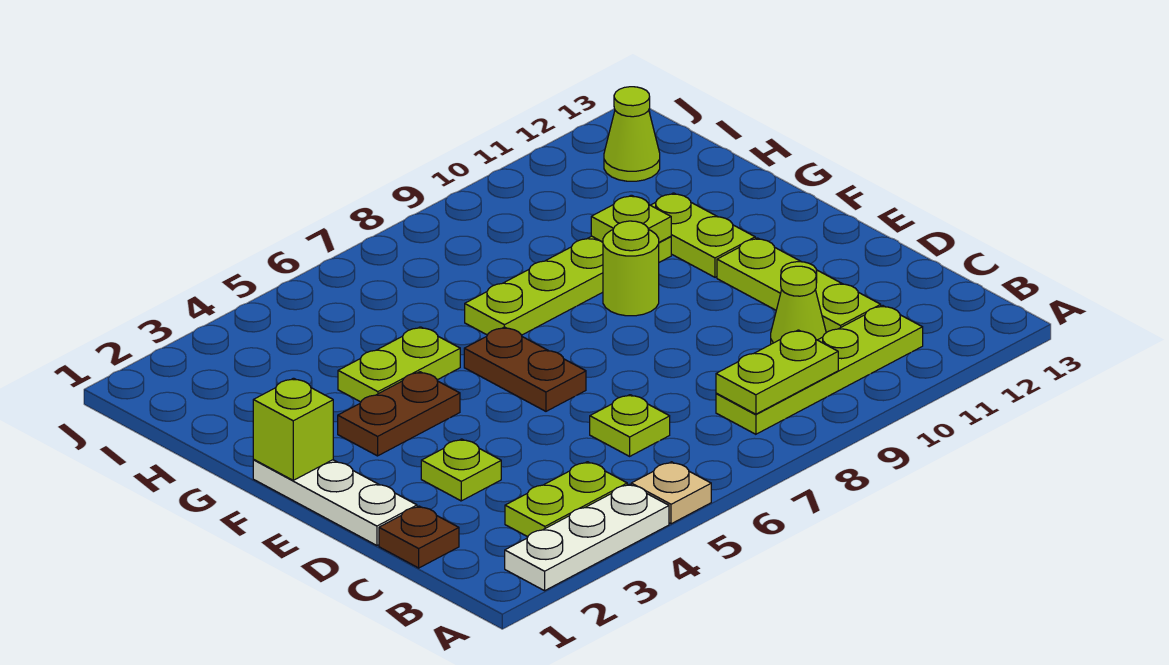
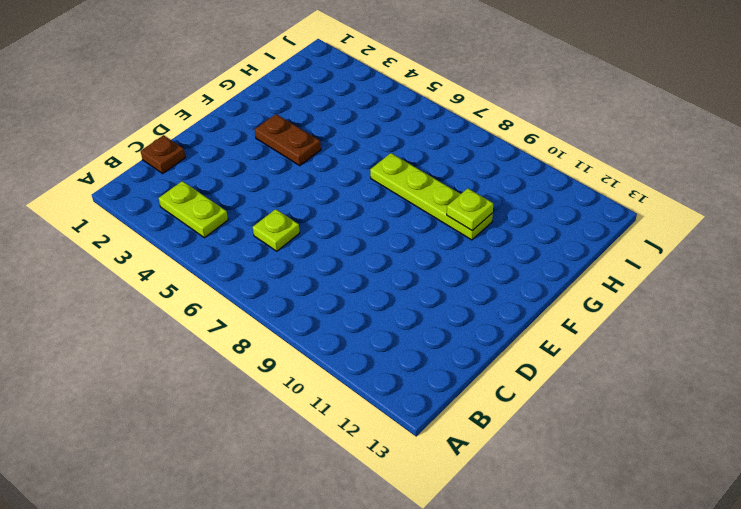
none -> white 1x3 plate [505,484,669,591]
none -> tan 1x1 plate [631,462,711,524]
none -> lime 1x4 plate [716,306,923,434]

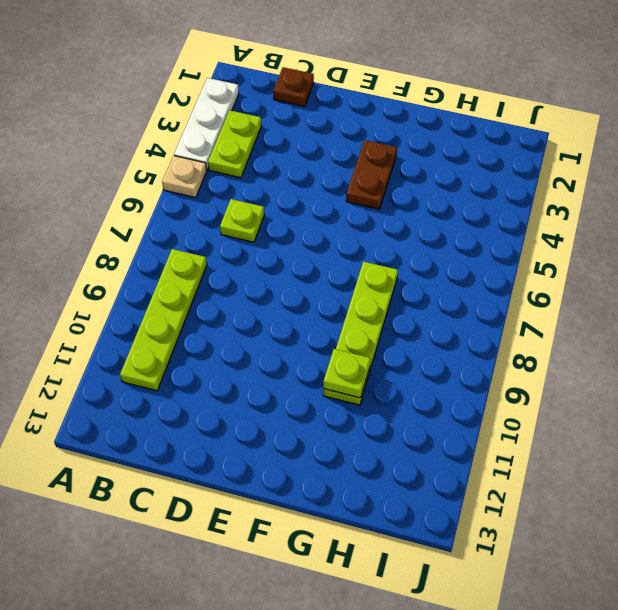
none -> lime 1x1 cone [771,266,826,344]
none -> lime 1x3 plate [717,238,881,333]
none -> white 1x3 plate [253,460,417,545]

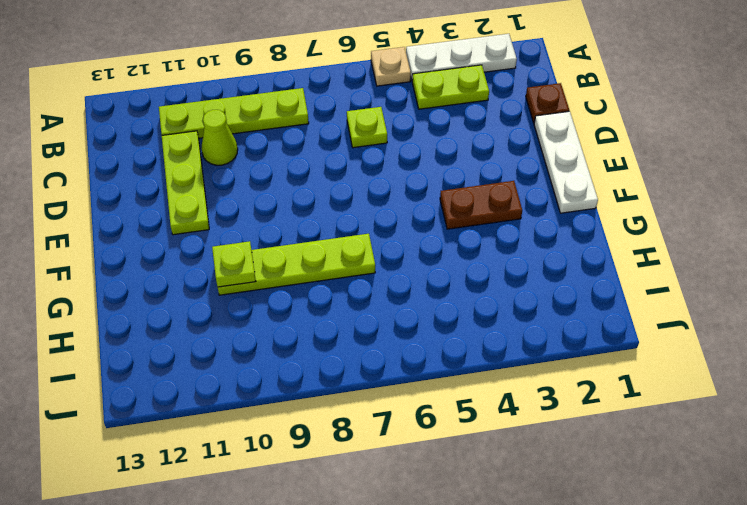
none -> lime 1x1 plate [421,439,501,501]
none -> brown 1x2 plate [464,327,586,411]
none -> lime 1x1 round brick [603,221,659,316]

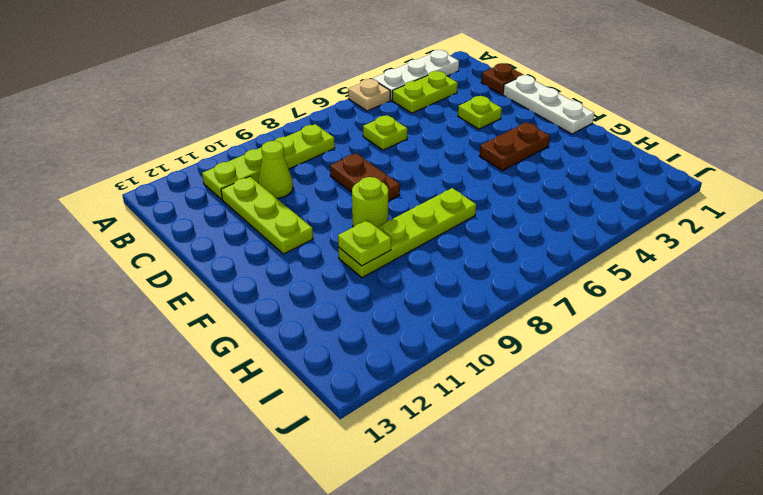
brown 1x2 plate [330,153,400,201] -> brown 1x2 plate moved to [464,327,586,411]
none -> lime 1x2 plate [651,193,755,277]
none -> lime 1x2 plate [338,327,460,402]
none -> lime 1x1 cone [604,87,660,181]

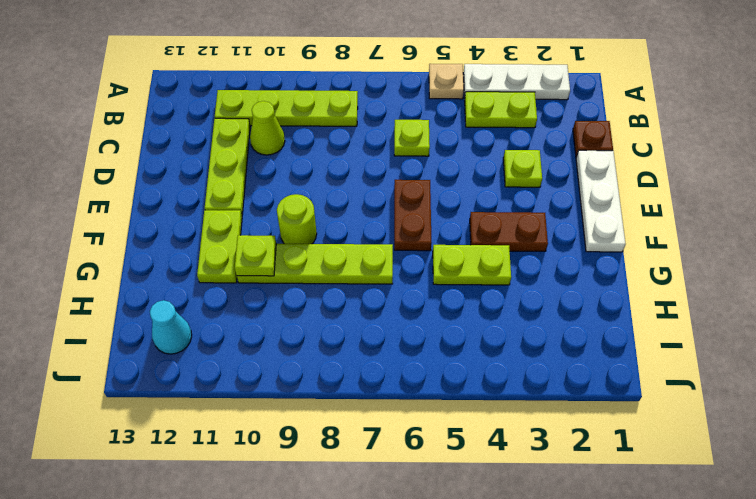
cyan 1x1 cone [150,300,192,354] -> lime 1x1 cone [604,87,660,181]
none -> lime 1x2 plate [716,330,838,414]
none -> lime 1x1 brick [253,378,333,480]

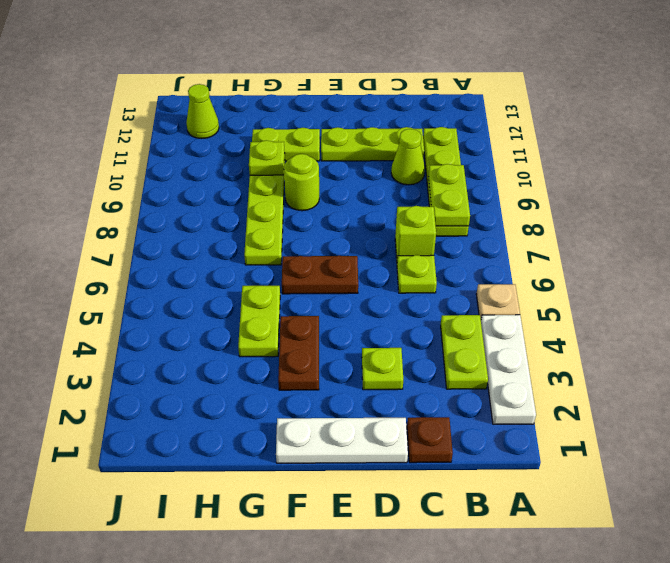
lime 1x1 brick [395,206,436,258] -> lime 1x1 brick moved to [253,378,333,480]

